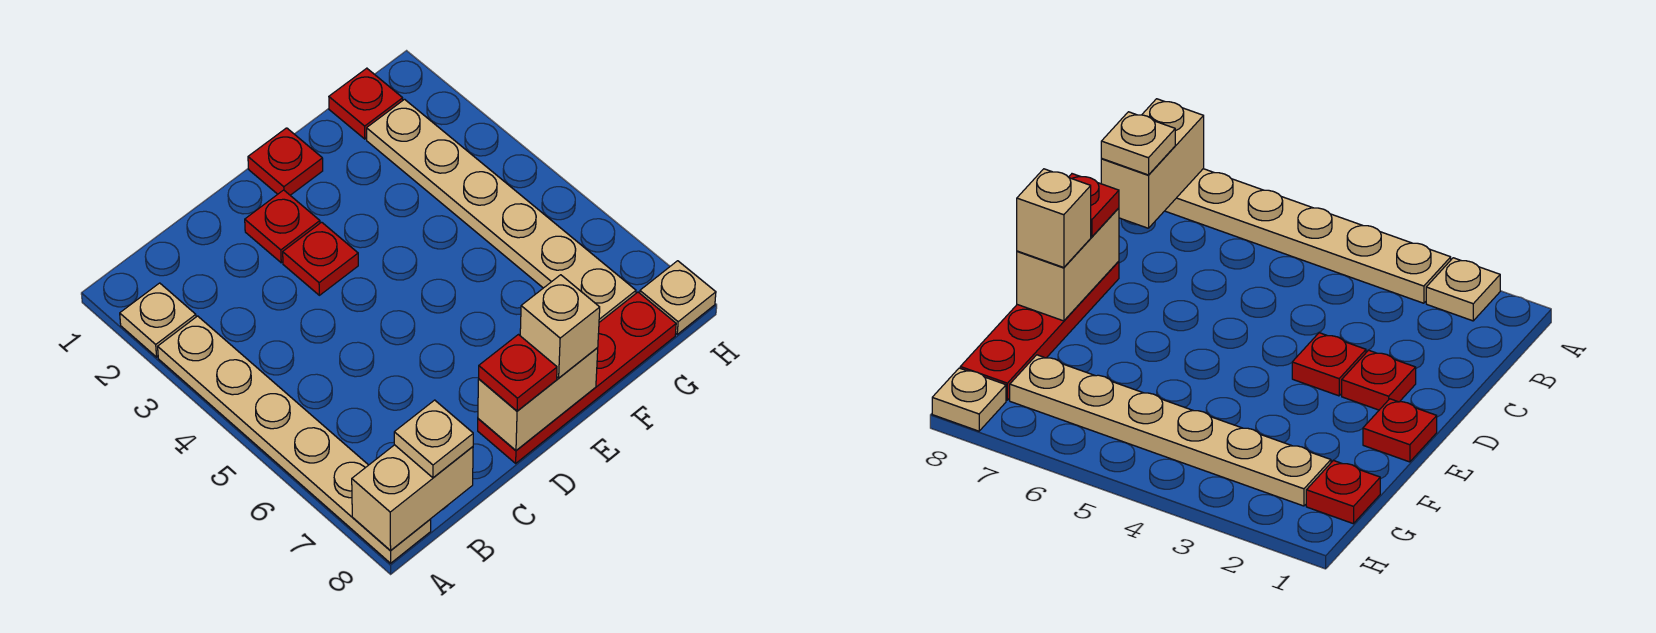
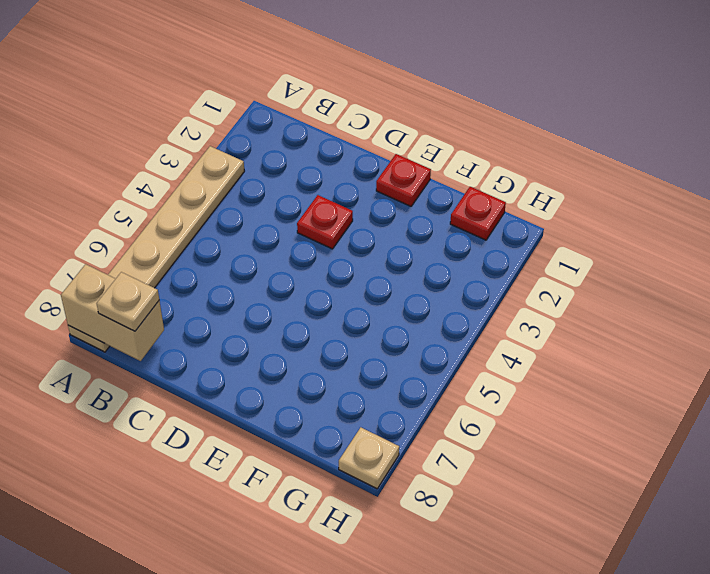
none -> tan 1x1 plate [120,283,196,357]
none -> red 1x1 plate [245,190,320,263]
none -> red 1x4 plate [478,292,676,463]

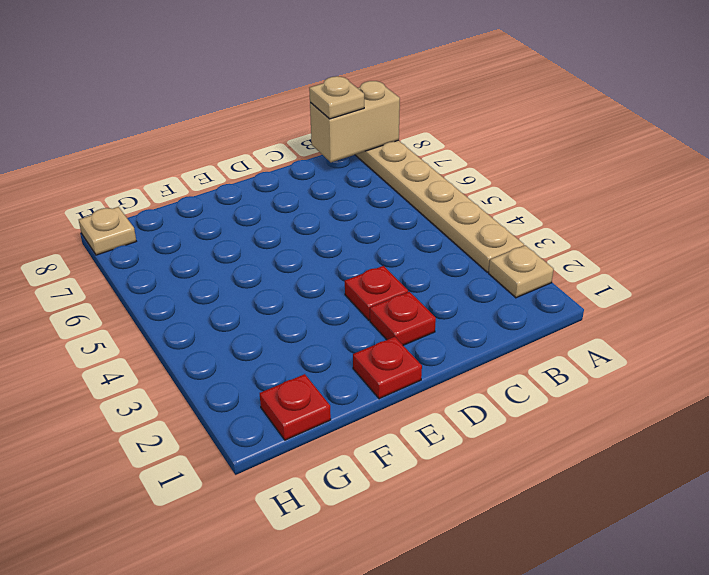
none -> red 1x4 plate [478,292,676,463]
none -> tan 1x6 plate [367,99,636,322]
none -> tan 1x2 brick [478,348,598,450]

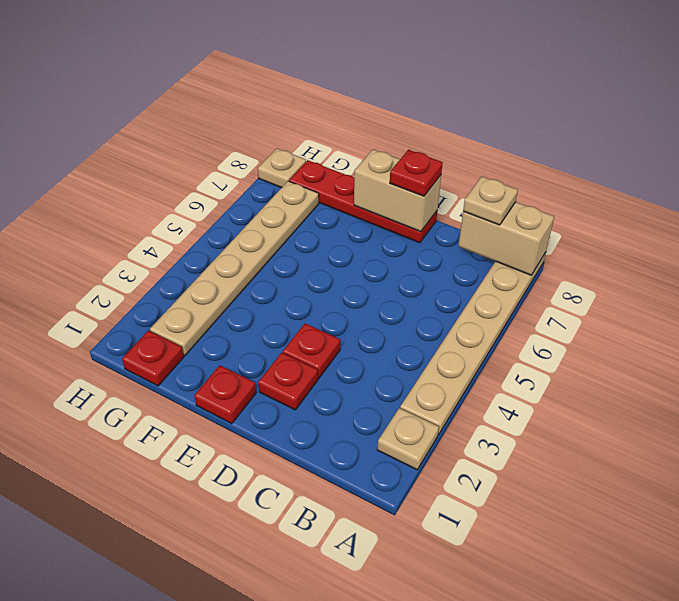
none -> tan 1x1 brick [520,275,600,378]

